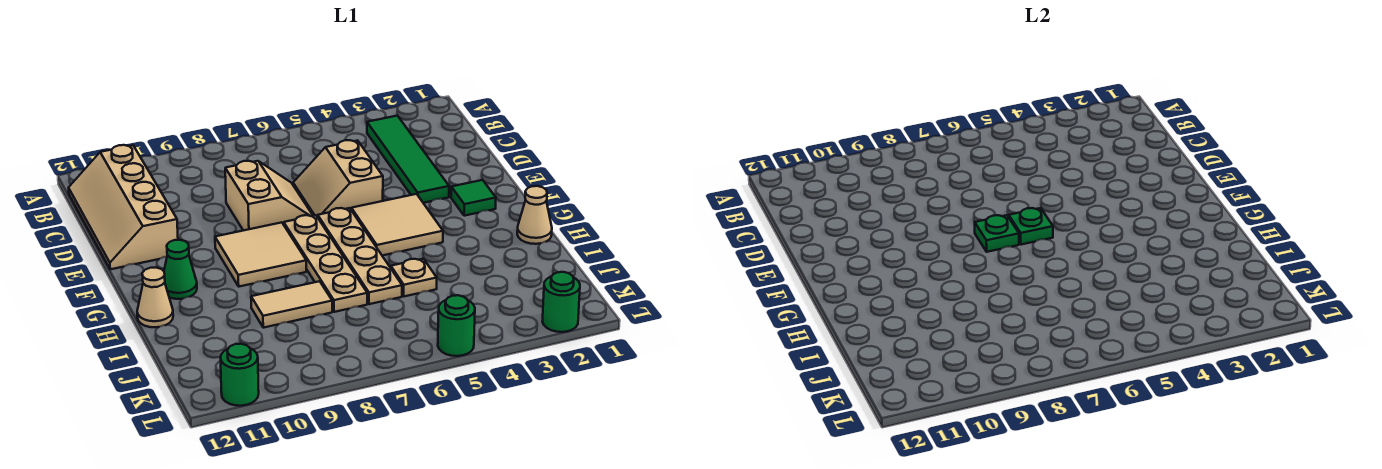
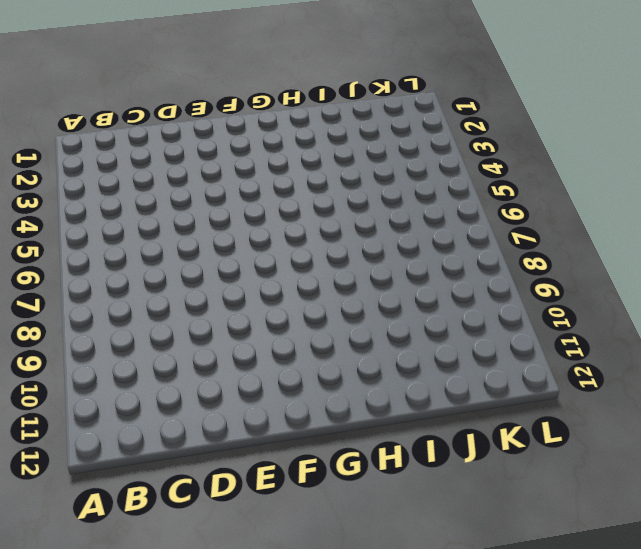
none -> green 1x4 tile [367,116,449,203]
none -> tan 2x4 slope [69,145,178,269]
none -> tan 2x2 slope [293,140,383,217]

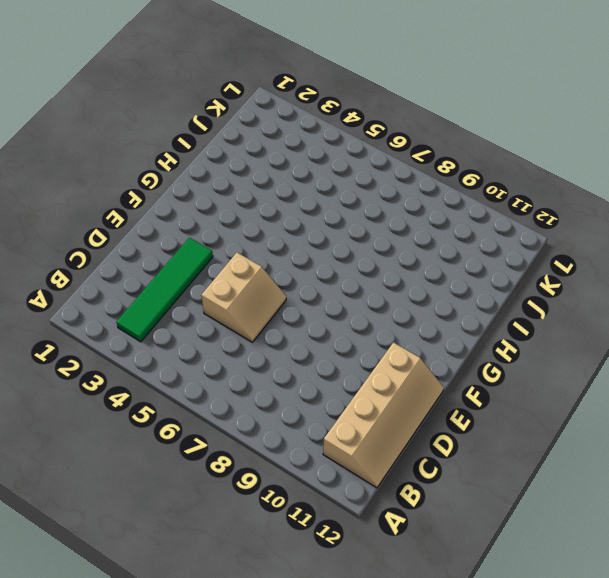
none -> tan 2x2 slope [225,161,313,231]
none -> green 1x1 tile [451,180,496,216]
none -> tan 2x2 tile [351,194,443,256]

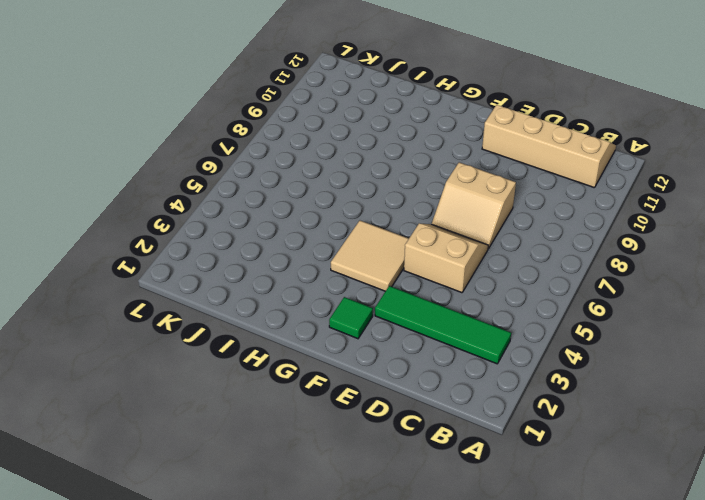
none -> tan 1x4 plate [318,208,402,304]
none -> tan 1x4 plate [284,215,367,312]
none -> tan 2x2 tile [215,222,306,287]

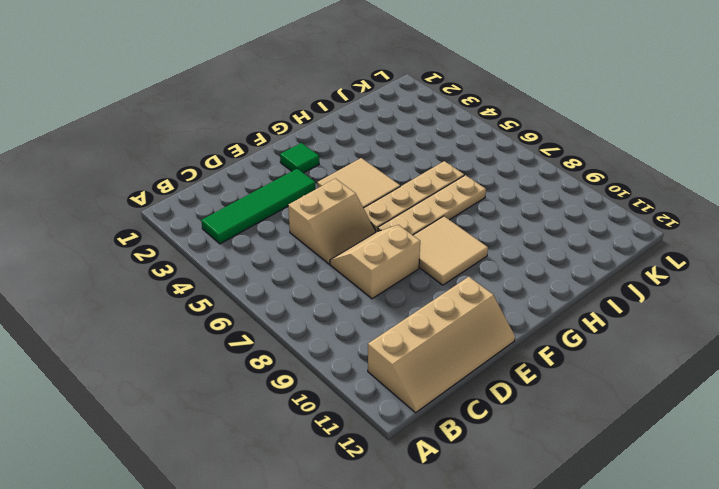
none -> green 1x1 cone [164,240,197,299]
none -> tan 1x1 cone [517,186,552,244]
none -> tan 1x1 cone [137,268,173,327]

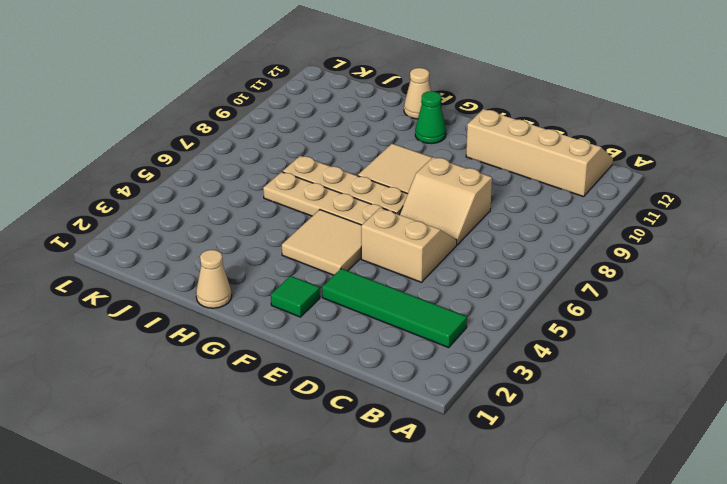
none -> tan 1x1 plate [391,259,437,296]
none -> tan 1x2 tile [251,281,332,328]
none -> green 1x1 round brick [542,272,580,332]

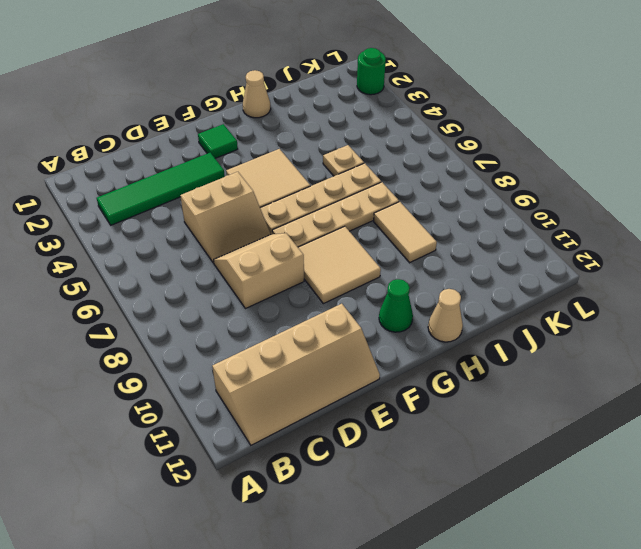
none -> green 1x1 round brick [438,295,475,356]
none -> green 1x1 round brick [221,344,259,406]
none -> green 1x1 plate [1009,208,1053,245]

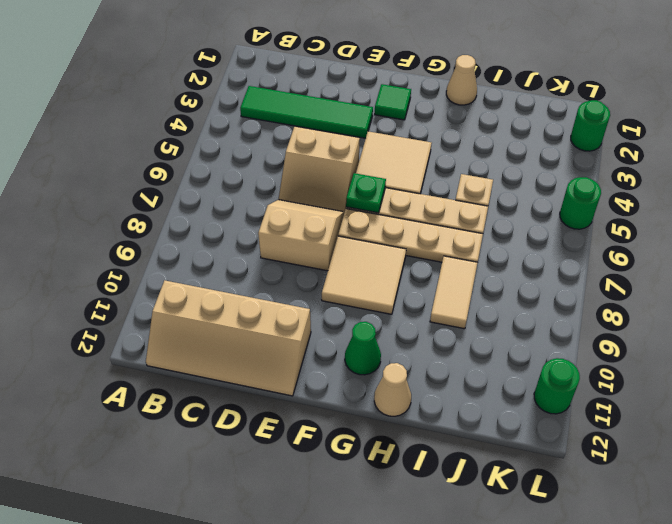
none -> green 1x1 plate [975,215,1019,252]

